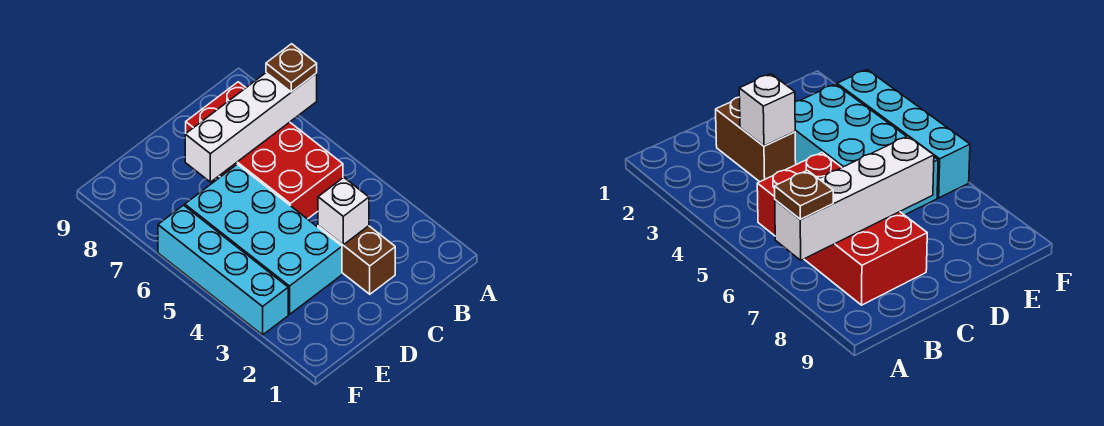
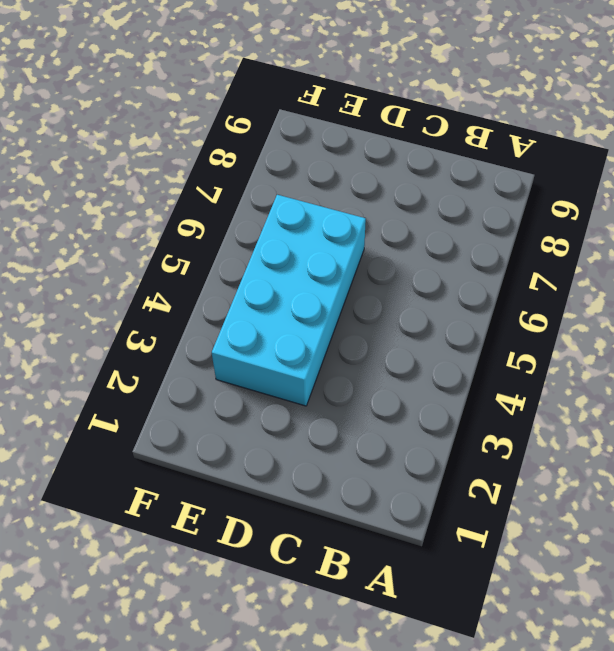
none -> red 2x4 brick [186,82,343,219]
none -> brown 1x2 brick [318,226,395,294]

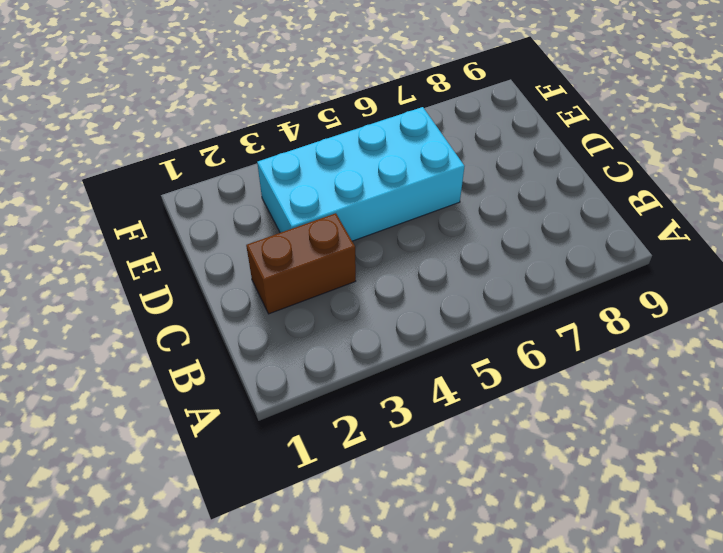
none -> red 2x4 brick [186,82,343,219]
none -> cyan 1x4 brick [158,205,288,335]

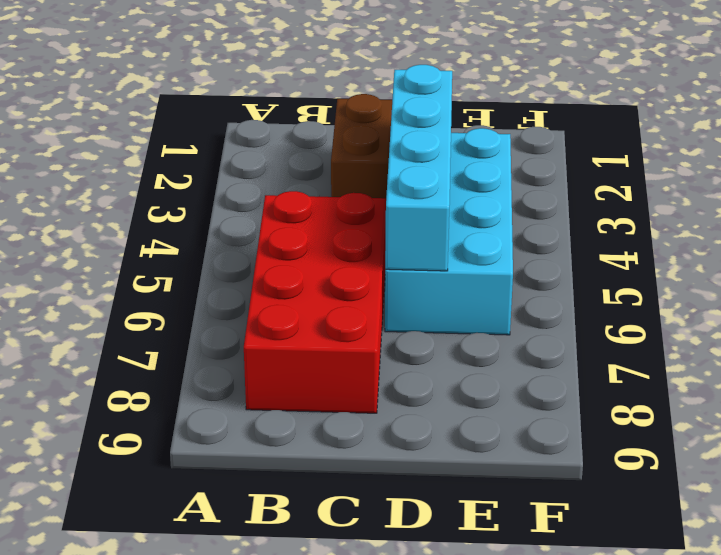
cyan 1x4 brick [385,65,452,271] -> cyan 1x4 brick moved to [158,205,288,335]
none -> white 1x4 brick [185,73,317,182]
none -> white 1x1 brick [318,177,369,245]

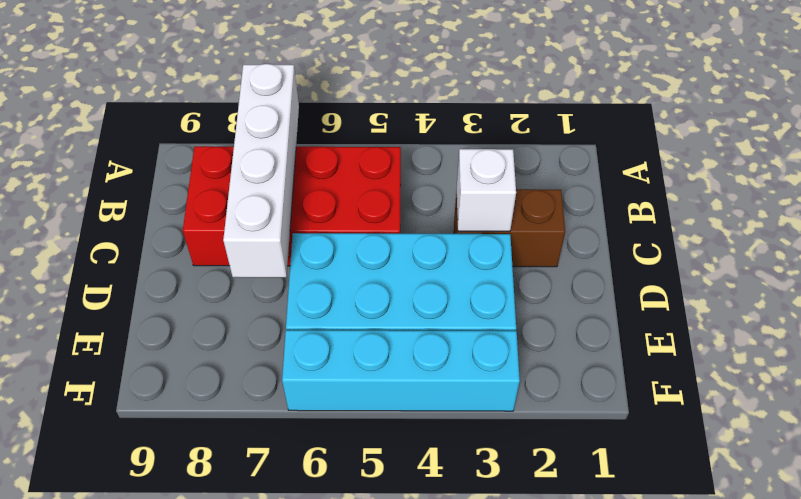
none -> brown 1x1 plate [266,44,317,92]

